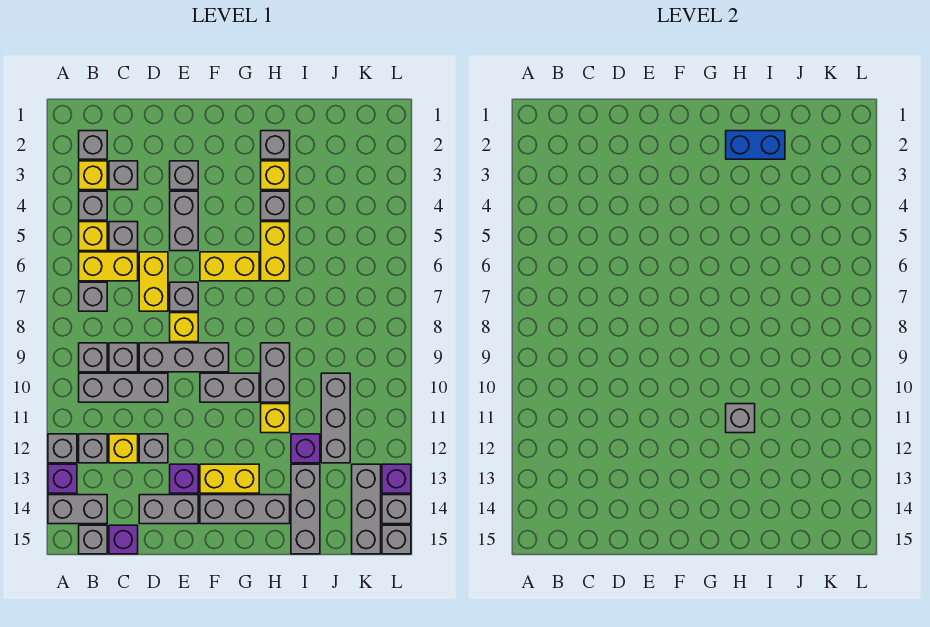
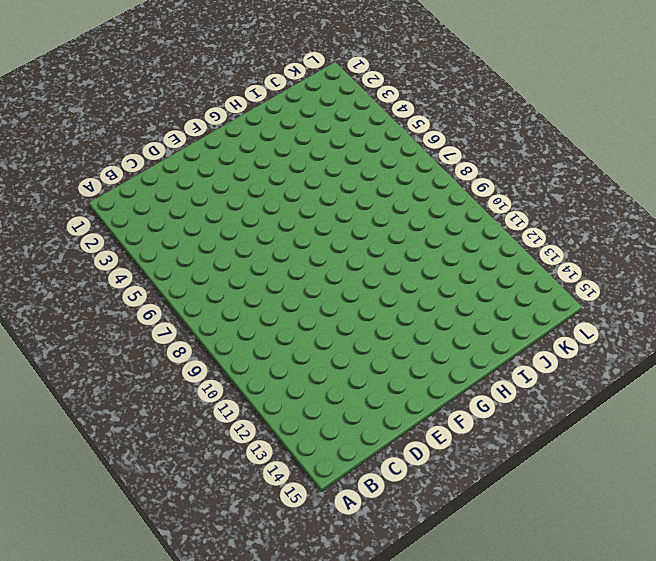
none -> grey 1x1 brick [48,434,77,463]
none -> purple 1x1 brick [48,464,77,493]
none -> grey 1x2 brick [48,495,107,524]
none -> grey 1x1 brick [79,131,107,159]

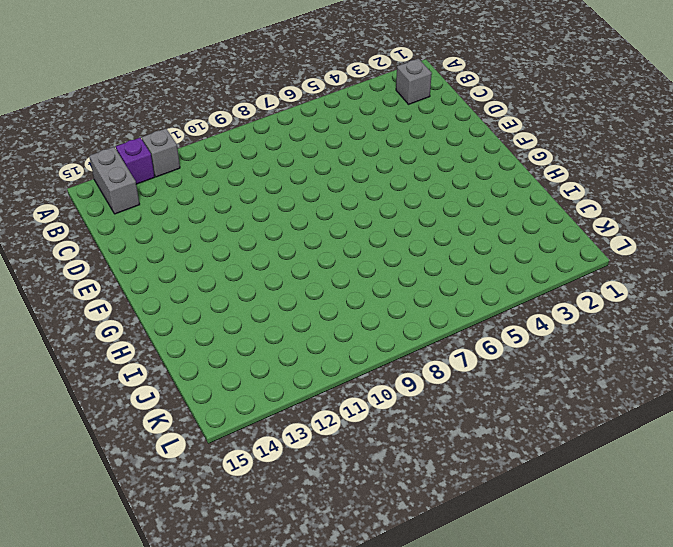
none -> yellow 1x1 brick [79,161,107,190]
none -> grey 1x1 brick [79,191,107,220]
none -> yellow 1x1 brick [79,222,107,251]
none -> yellow 1x2 brick [79,252,138,281]

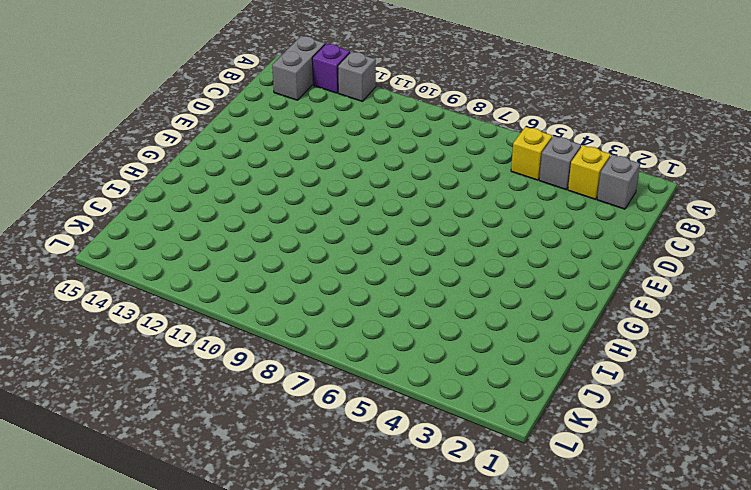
none -> yellow 1x2 brick [79,252,138,281]
none -> grey 1x1 brick [79,282,107,311]
none -> grey 1x1 brick [79,343,107,372]
none -> grey 1x3 brick [79,373,168,402]

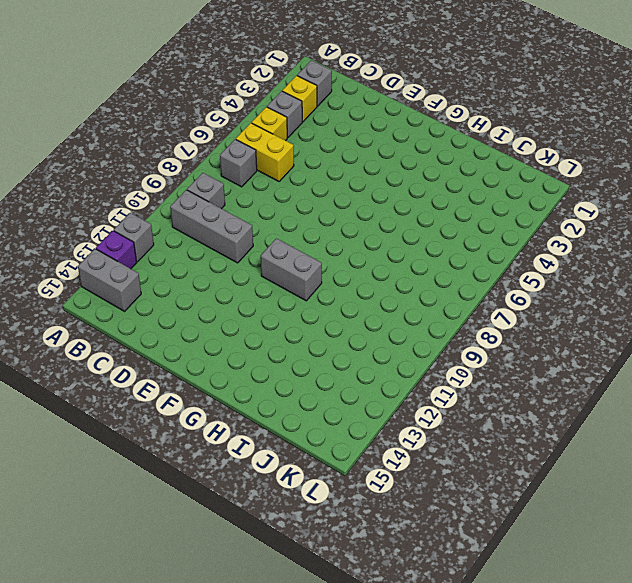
none -> grey 1x1 brick [79,434,107,463]
none -> grey 1x1 brick [79,525,107,554]
none -> grey 1x1 brick [109,161,138,190]
none -> grey 1x1 brick [109,222,138,251]

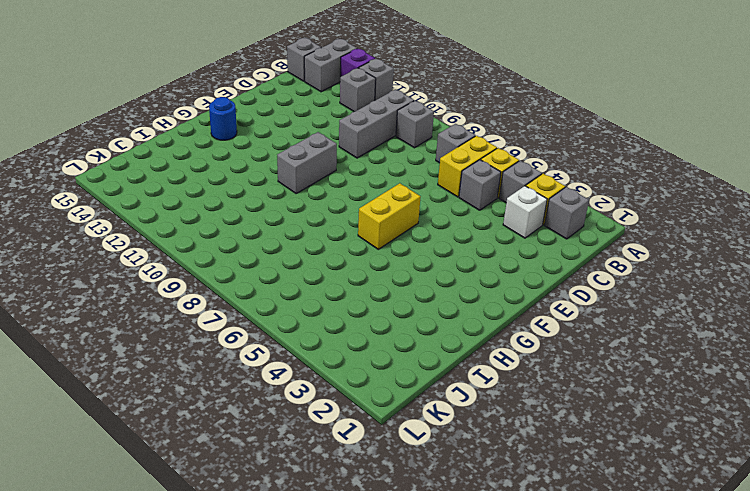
white 1x1 brick [503,186,547,238] -> grey 1x1 brick [109,161,138,190]
blue 1x1 round brick [209,97,237,140] -> grey 1x3 brick [200,495,290,524]
none -> grey 1x1 brick [109,343,138,372]
none -> yellow 1x1 brick [109,434,138,463]
none -> purple 1x1 brick [109,525,138,554]
none -> yellow 1x2 brick [139,252,168,311]

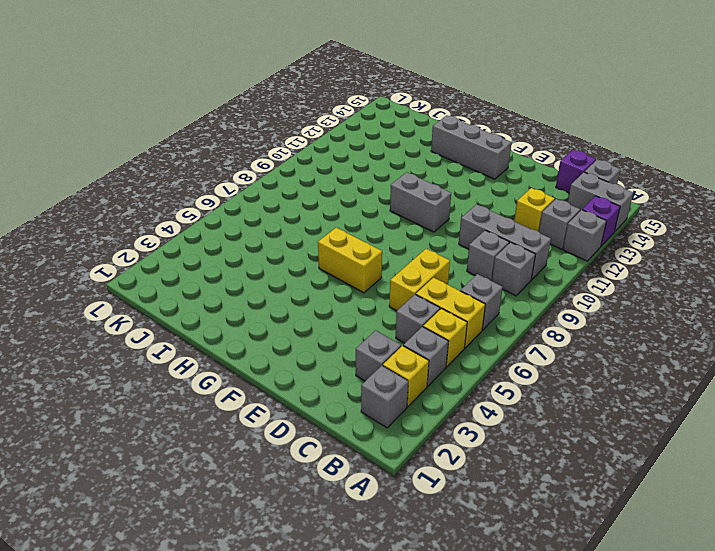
none -> grey 1x3 brick [139,343,229,372]
none -> grey 1x1 brick [139,434,168,463]
none -> grey 1x2 brick [139,495,198,524]
none -> grey 1x1 brick [170,161,198,190]

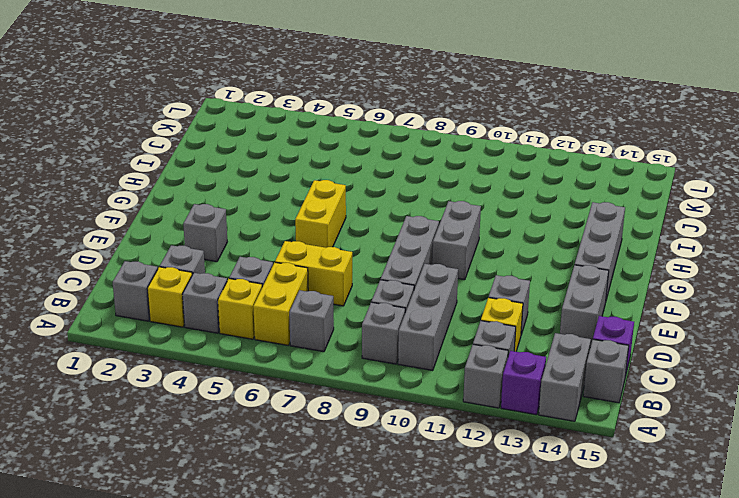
none -> grey 1x2 brick [170,191,198,251]
none -> grey 1x1 brick [170,282,198,311]
none -> yellow 1x1 brick [170,313,198,342]
none -> purple 1x1 brick [170,464,198,493]

